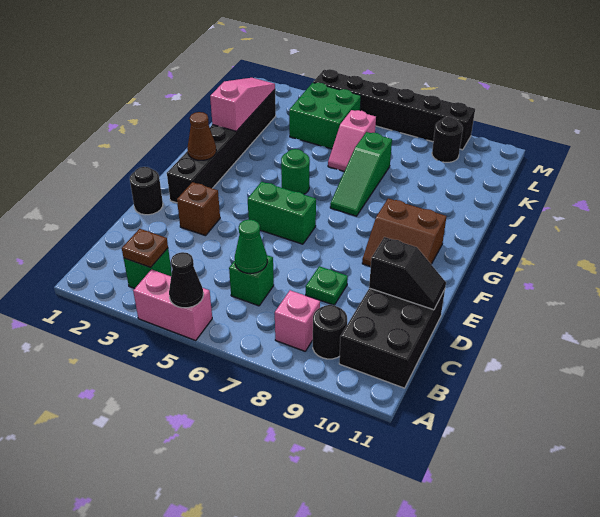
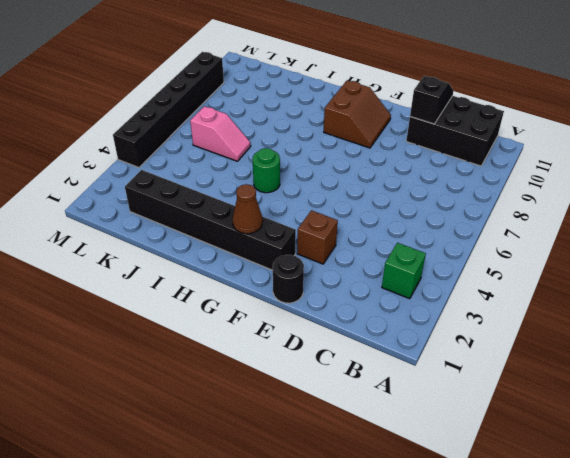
none -> pink 1x2 brick [133,270,212,340]
none -> pink 1x1 brick [275,290,320,351]
none -> black 1x1 round brick [313,305,347,359]

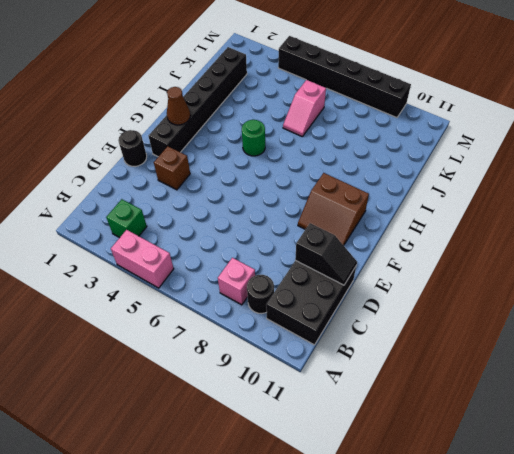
none -> green 1x1 brick [229,255,274,306]
none -> green 1x1 plate [306,266,348,305]
none -> green 1x2 brick [248,182,316,244]

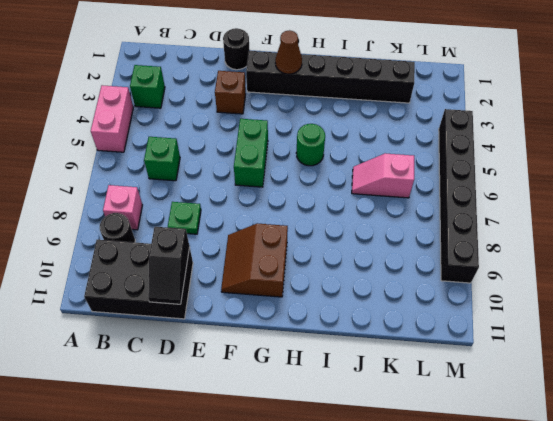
none -> green 1x3 slope [330,132,392,216]
none -> green 2x2 brick [289,83,361,149]
none -> black 1x1 round brick [432,117,463,162]

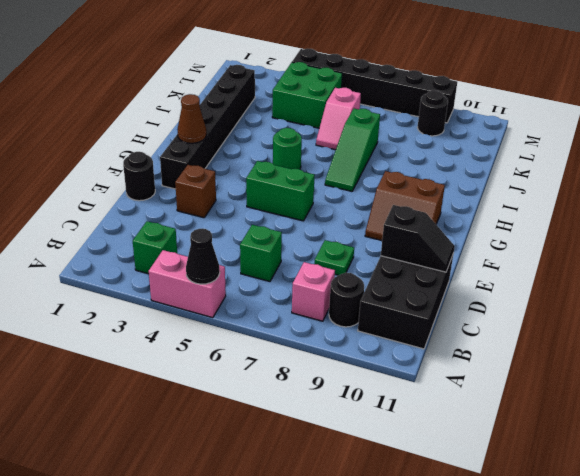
none -> brown 1x1 plate [122,229,168,267]
none -> green 1x1 cone [235,220,267,273]
none -> pink 1x3 slope [210,78,275,131]

